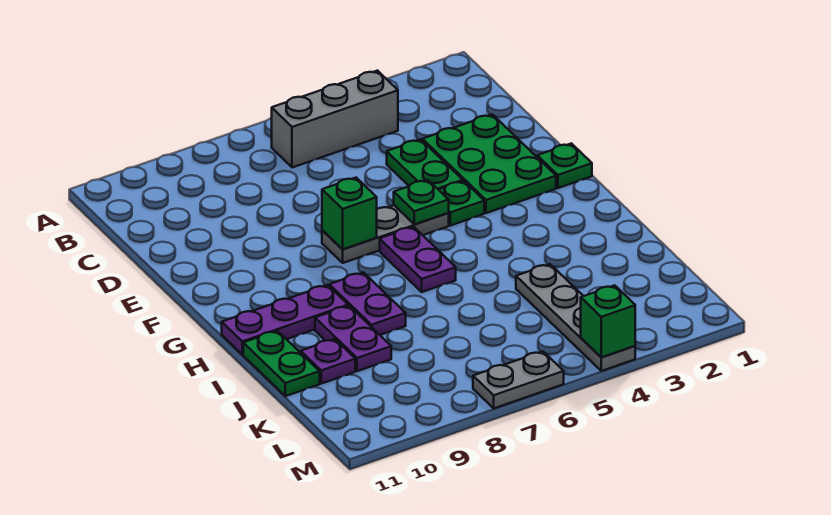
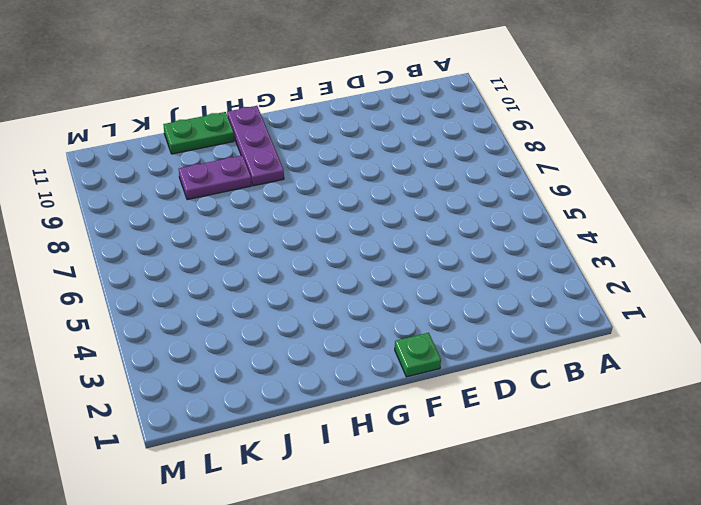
none -> grey 1x3 brick [272,71,398,168]
none -> green 2x3 plate [422,114,556,213]
none -> green 1x2 plate [387,139,463,190]

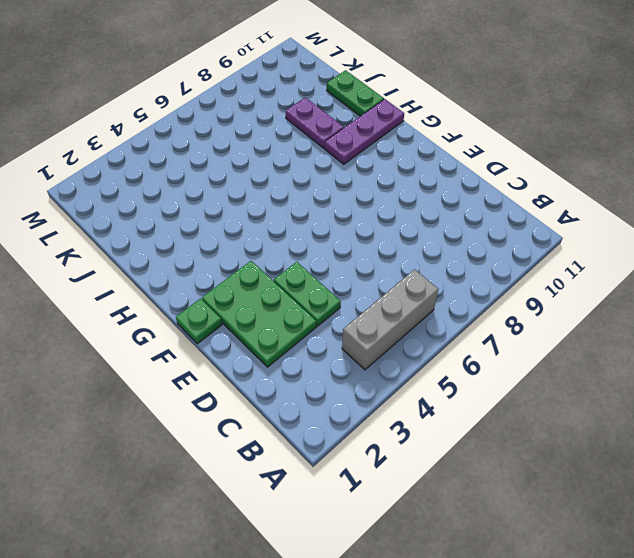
none -> green 1x1 plate [439,181,484,226]
none -> grey 1x3 plate [322,205,449,263]
none -> purple 1x2 plate [380,227,456,292]

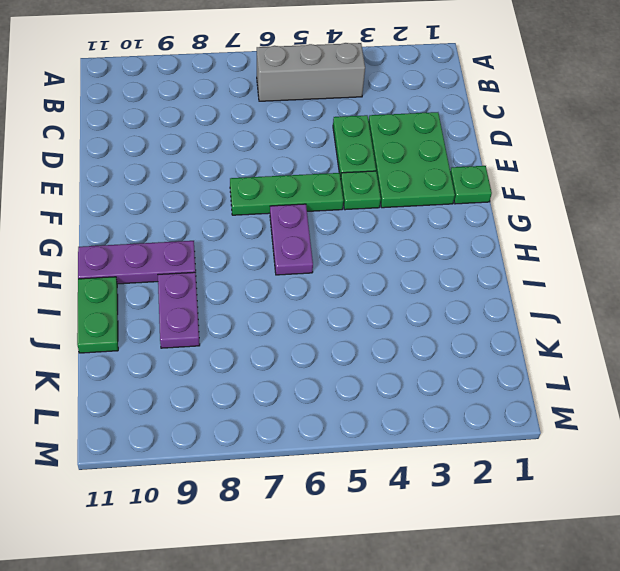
green 1x3 plate [230,173,343,215] -> grey 1x3 plate [322,205,449,263]
none -> purple 1x2 plate [329,272,406,335]
none -> grey 1x4 plate [516,264,635,371]
none -> purple 1x1 plate [301,339,355,384]

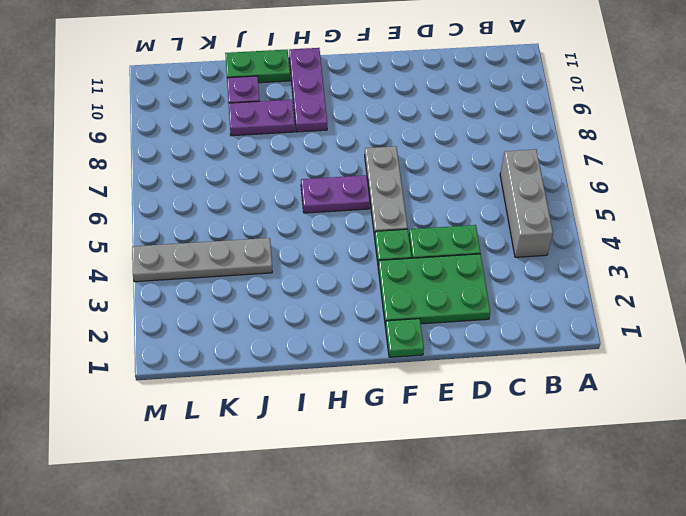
none -> purple 1x2 plate [329,272,406,335]
none -> grey 1x2 plate [473,351,564,408]
none -> green 1x1 plate [394,180,449,224]

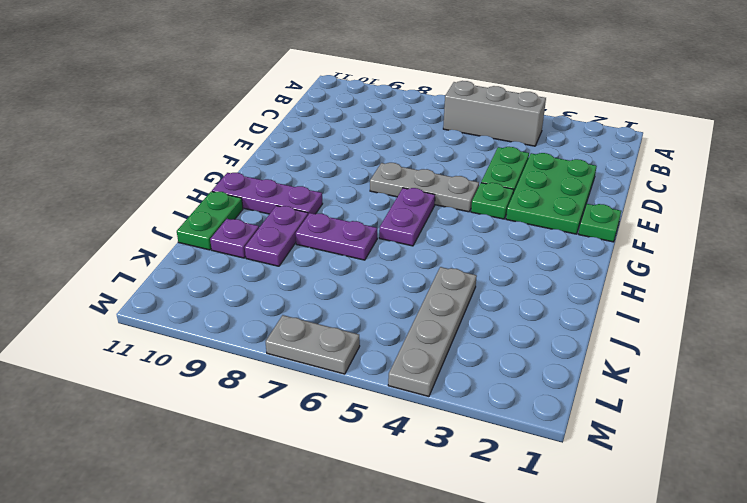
purple 1x2 plate [296,213,377,260] -> purple 1x2 plate turned to [329,272,406,335]
none -> green 1x1 plate [394,180,449,224]
none -> green 1x1 brick [322,178,377,249]
none -> green 1x1 brick [581,285,635,357]

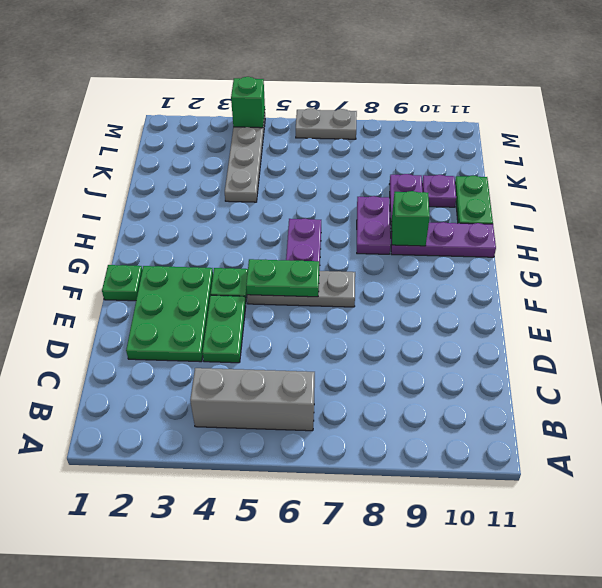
green 1x2 plate [246,259,319,297] -> green 1x1 plate [394,180,449,224]
green 1x1 brick [391,191,430,246] -> green 1x1 brick moved to [322,178,377,249]

